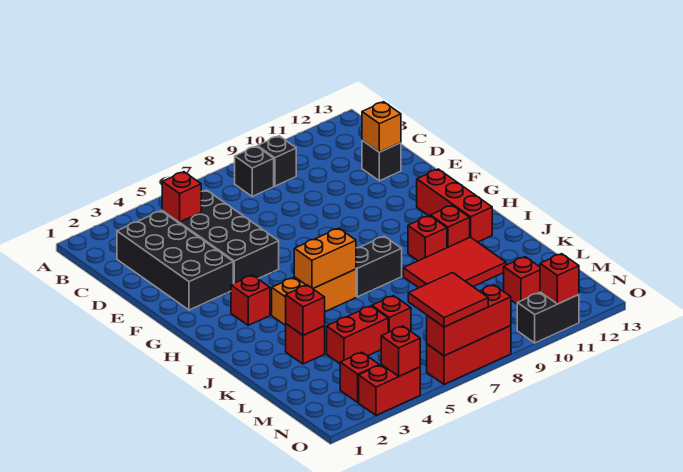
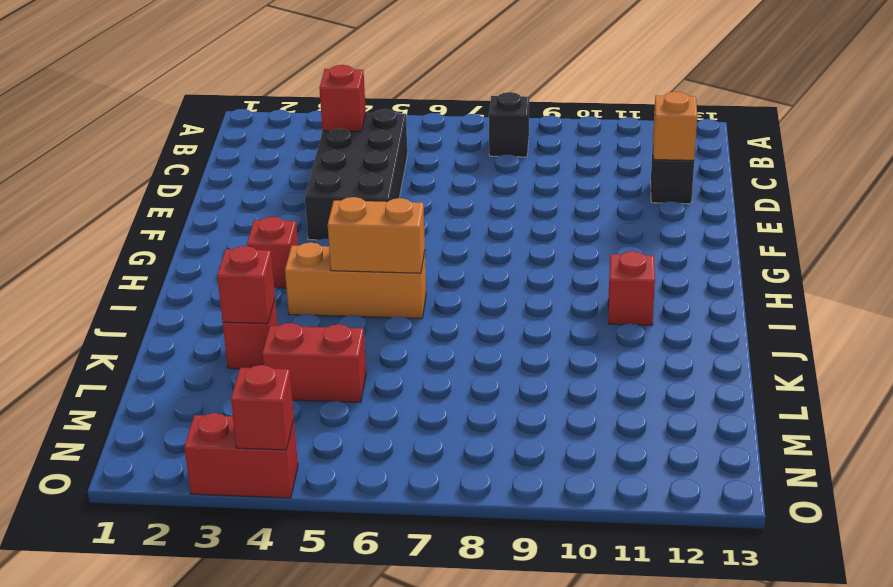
none -> black 1x1 brick [257,136,296,186]
none -> black 2x4 brick [117,211,233,310]
none -> red 1x3 brick [417,169,492,242]

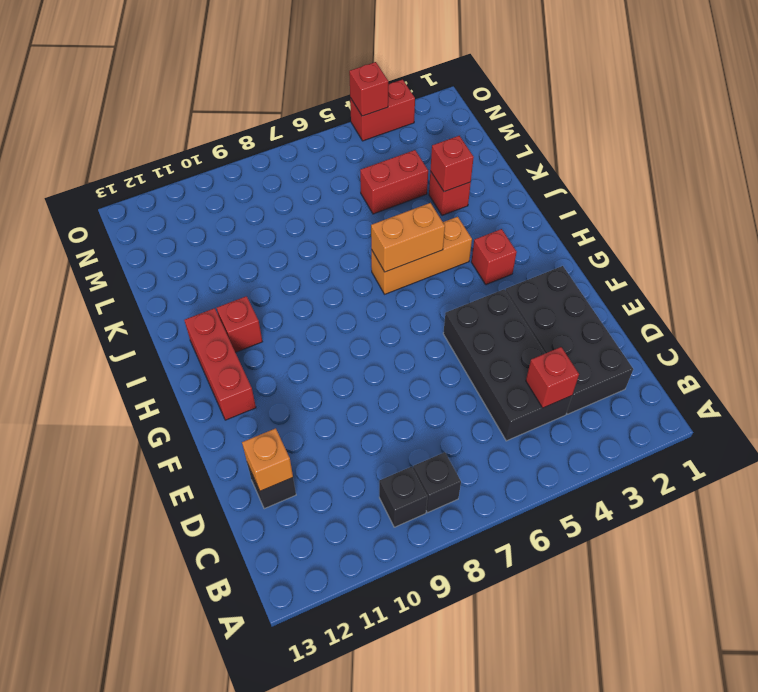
none -> black 1x2 brick [356,236,402,297]
none -> red 1x1 brick [408,216,447,261]
none -> red 2x3 tile [403,237,506,288]

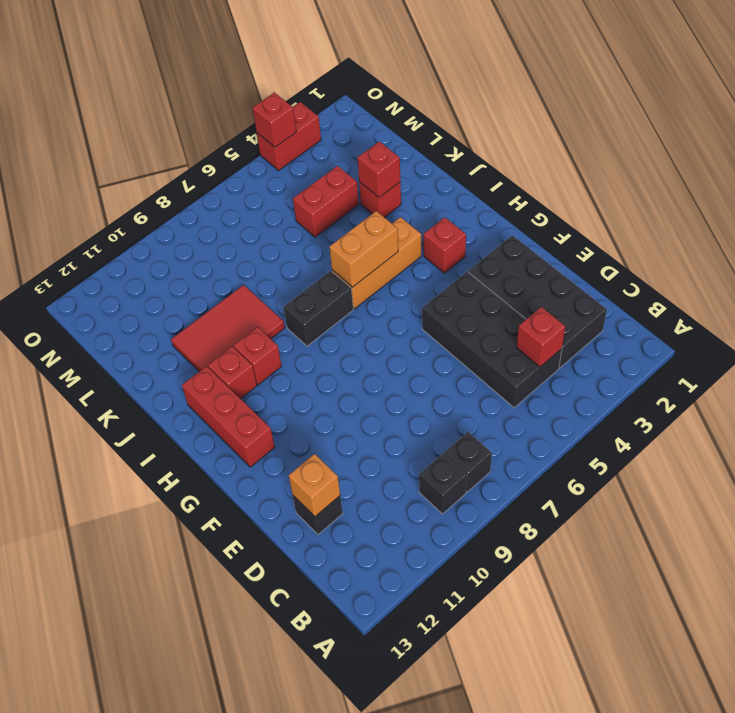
none -> red 1x1 brick [372,296,411,332]
none -> red 1x1 brick [504,257,540,304]
none -> red 1x1 brick [340,352,379,402]

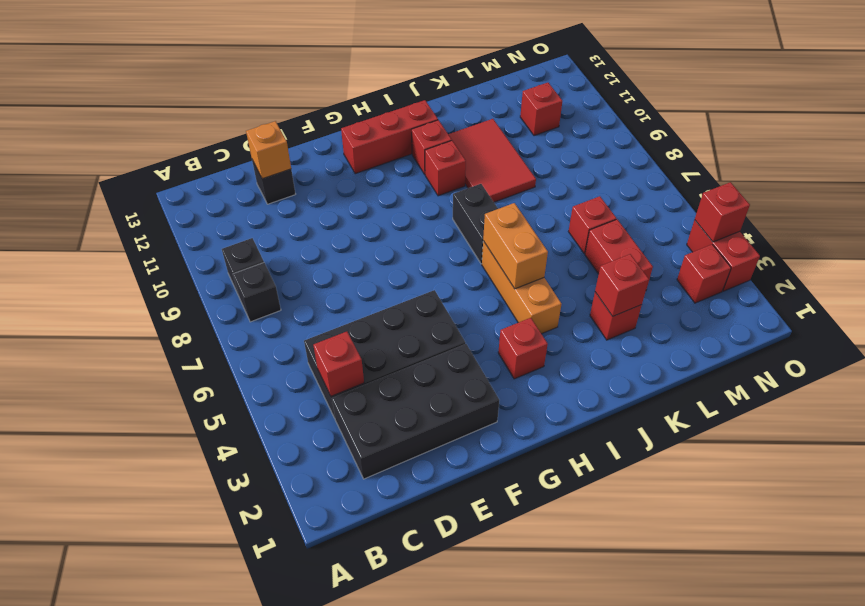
none -> red 1x3 brick [427,326,511,384]
none -> black 1x2 brick [517,292,579,343]
none -> red 1x3 brick [427,285,511,356]

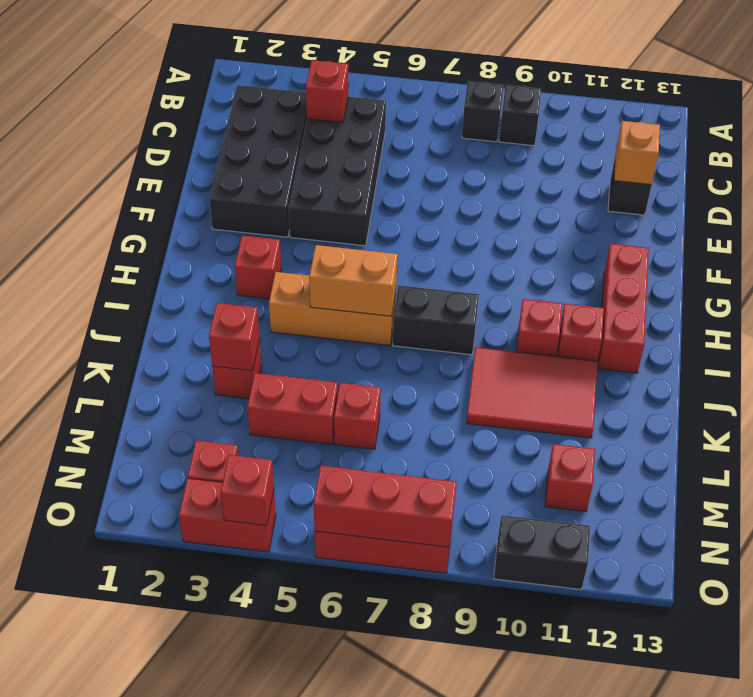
none -> red 1x1 brick [540,254,579,304]
none -> red 2x2 tile [408,273,488,327]

